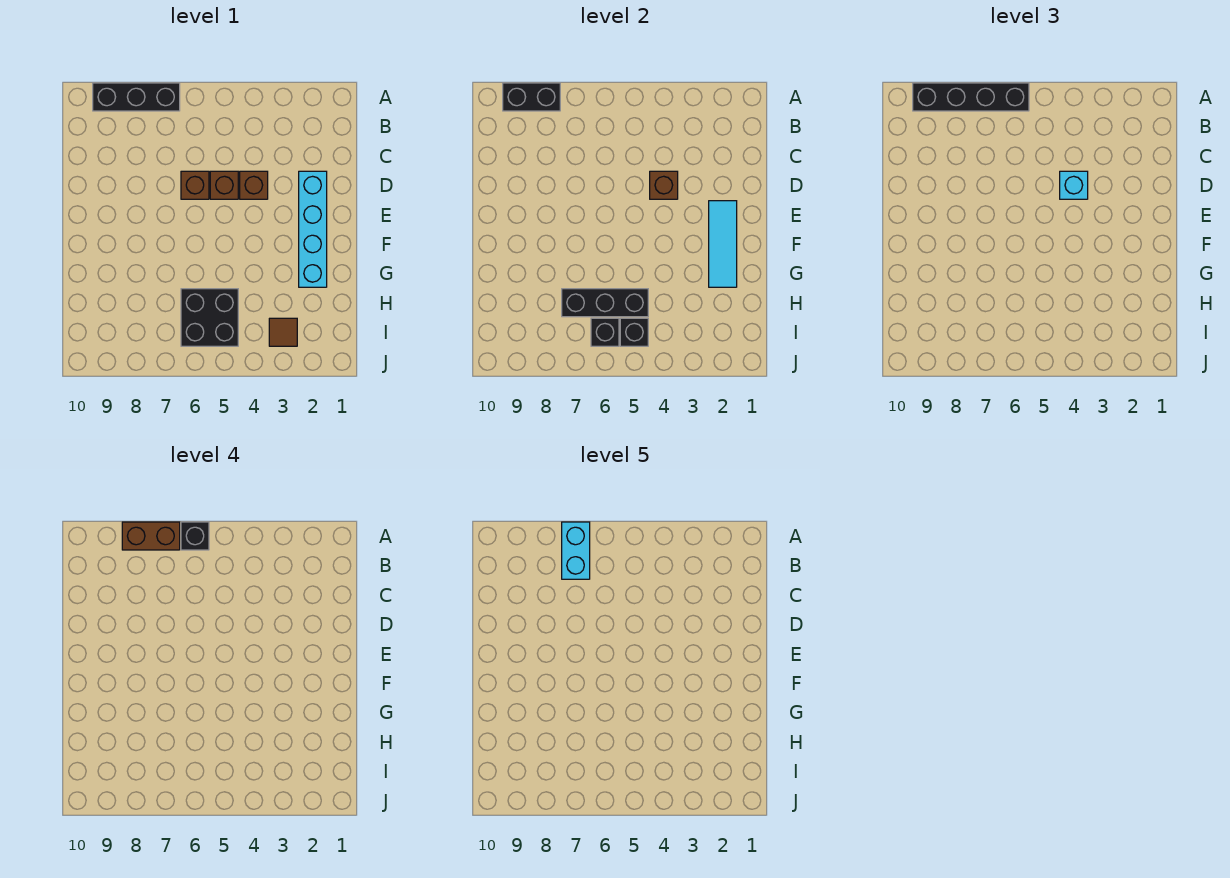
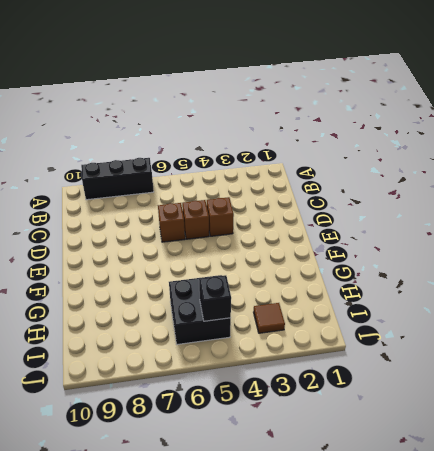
none -> cyan 1x4 brick [299,171,327,287]
none -> black 1x2 brick [503,83,560,111]
none -> brown 1x1 brick [650,171,678,199]

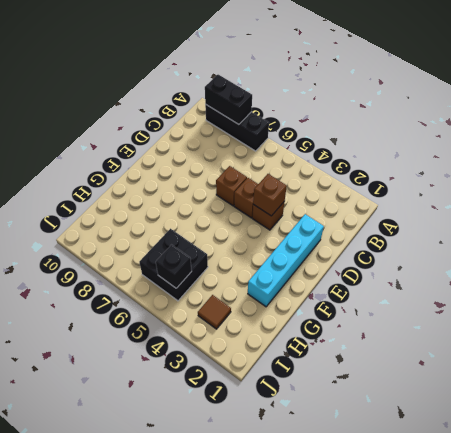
none -> cyan 1x3 tile [709,201,737,287]
none -> black 1x3 brick [562,289,648,317]
none -> black 1x1 brick [591,318,619,346]

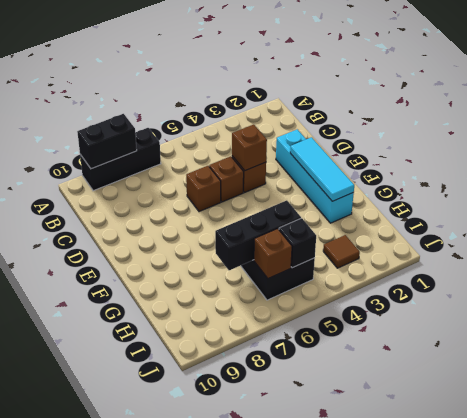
brown 1x1 brick [254,229,292,278] -> black 1x1 brick [591,318,619,346]
none -> black 1x4 brick [913,83,1029,111]
none -> cyan 1x1 brick [1060,171,1088,199]
none -> black 1x1 brick [181,522,209,550]

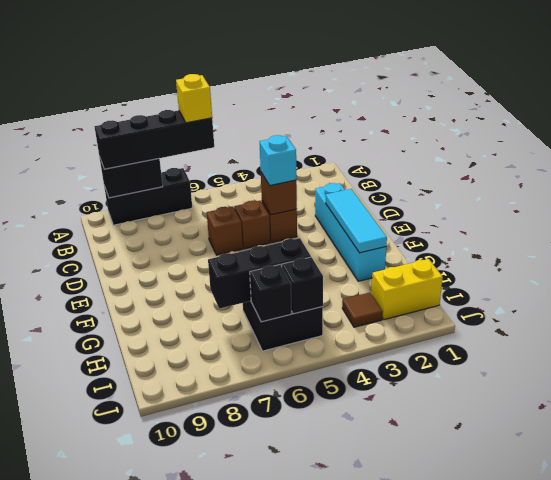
yellow 1x1 brick [176,74,212,123] -> black 1x1 brick [181,522,209,550]
yellow 1x2 brick [372,259,443,320] -> none
none -> brown 1x2 brick [122,522,180,550]
none -> cyan 1x2 brick [562,522,590,579]

